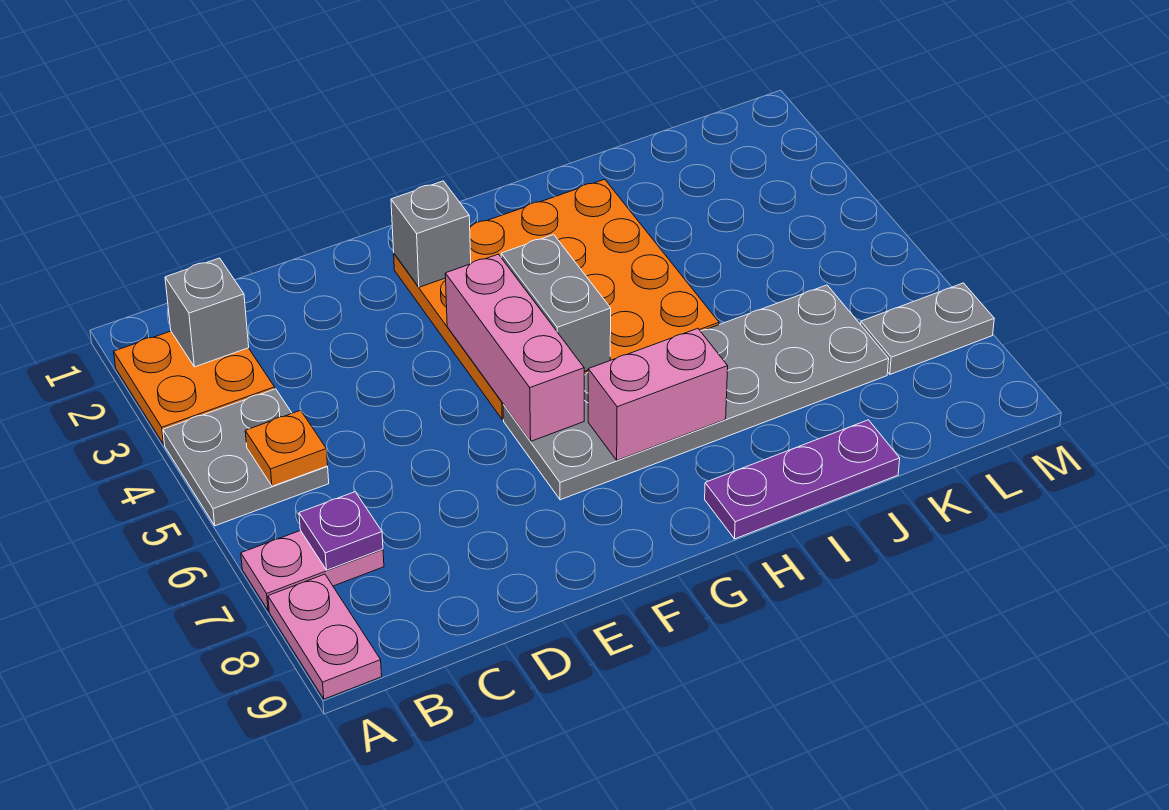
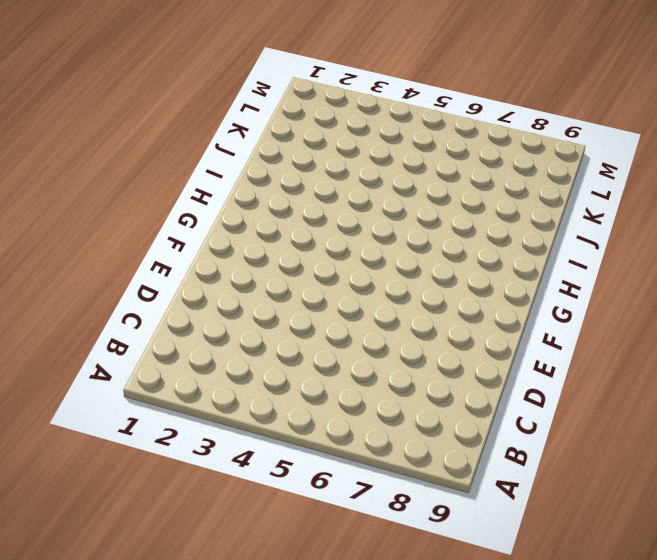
none -> orange 2x2 plate [114,331,275,444]
none -> grey 2x2 plate [163,389,329,526]
none -> pink 1x2 plate [241,530,384,611]

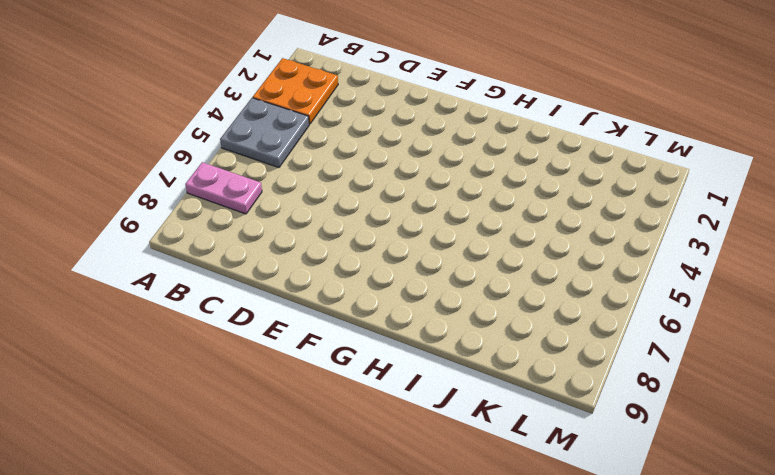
none -> pink 1x2 plate [268,574,382,699]
none -> orange 4x4 plate [394,179,719,420]
none -> grey 2x6 plate [503,285,889,500]

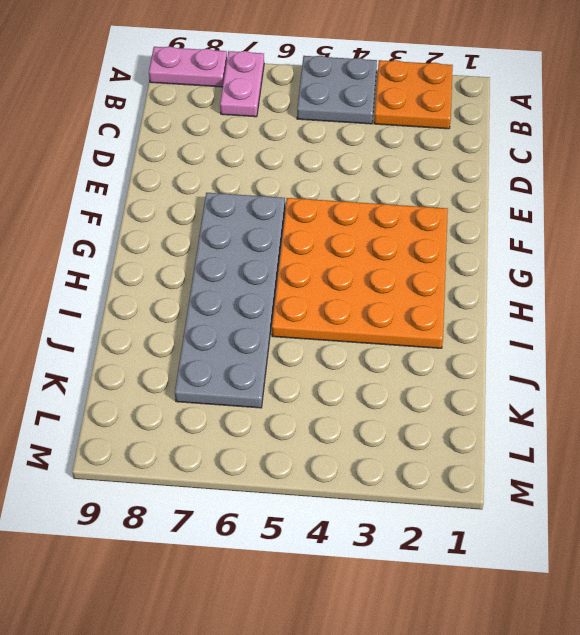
none -> purple 1x3 plate [705,420,900,539]
none -> grey 1x2 plate [861,283,994,374]
none -> grey 1x1 brick [165,258,249,367]

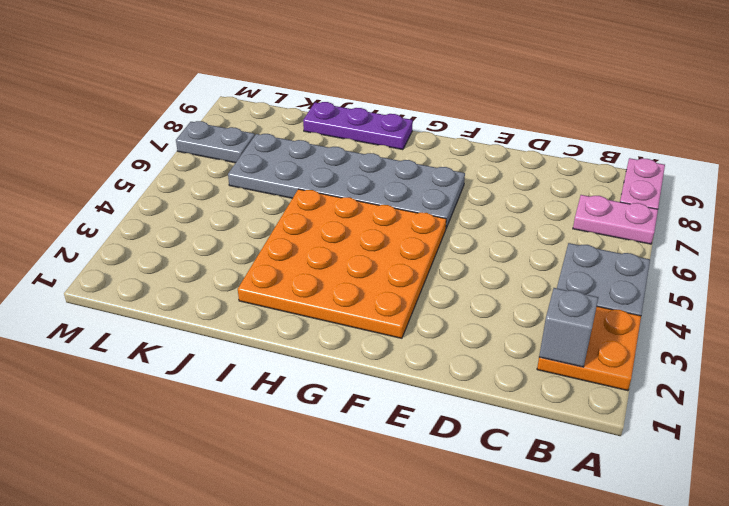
none -> orange 1x1 plate [245,410,328,486]
none -> purple 1x1 plate [299,492,383,570]
none -> grey 1x1 brick [391,181,471,287]

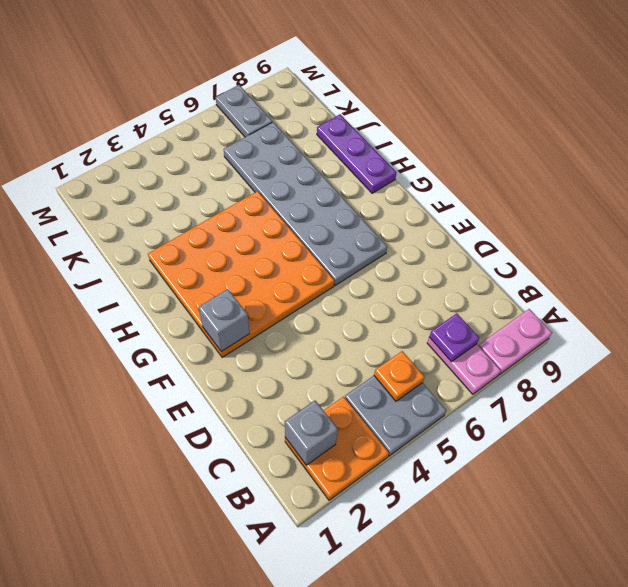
none -> pink 1x3 brick [445,254,584,441]
none -> grey 1x2 brick [501,235,611,371]
none -> pink 1x2 brick [588,328,728,460]

